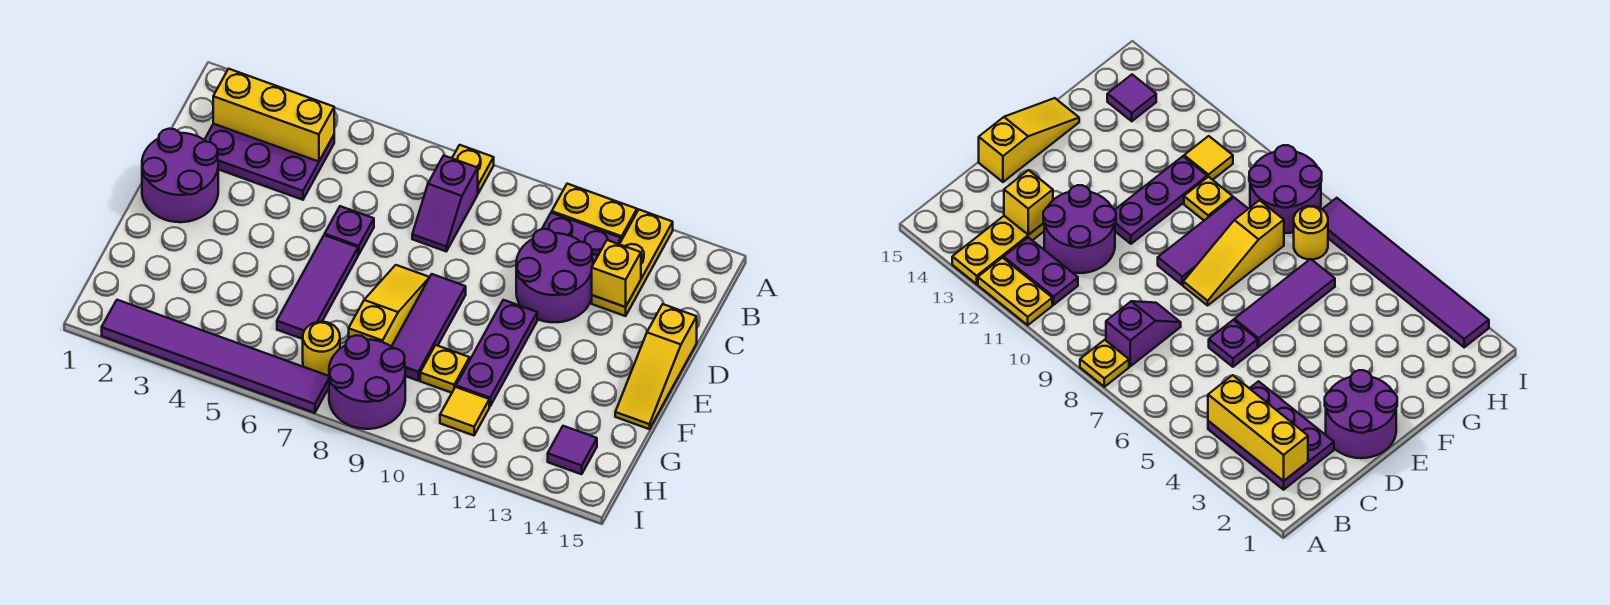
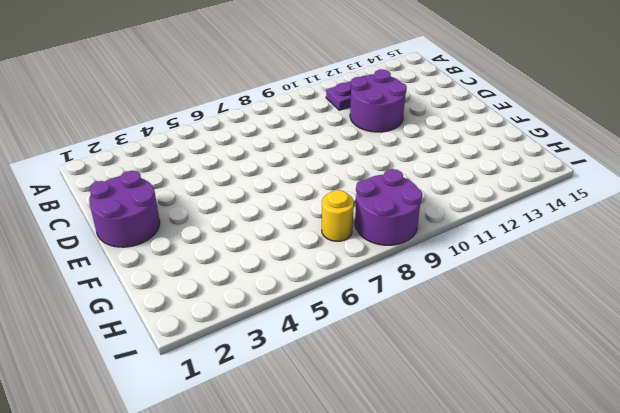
none -> yellow 1x1 plate [452,145,494,193]
none -> yellow 1x2 plate [552,184,637,241]
none -> yellow 1x3 plate [592,210,673,316]

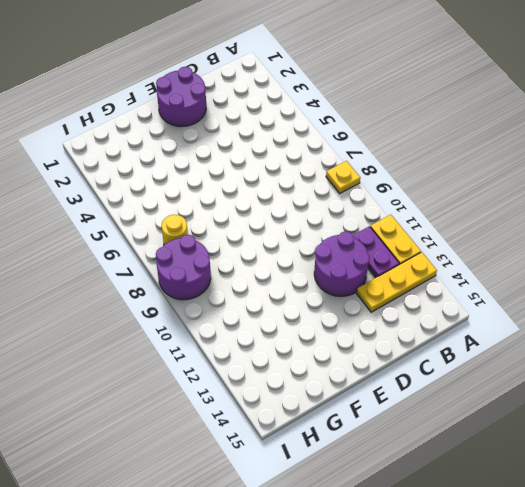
none -> purple 2x3 plate [205,124,334,200]
none -> purple 1x2 slope [412,156,478,251]
none -> purple 1x1 plate [325,206,374,255]

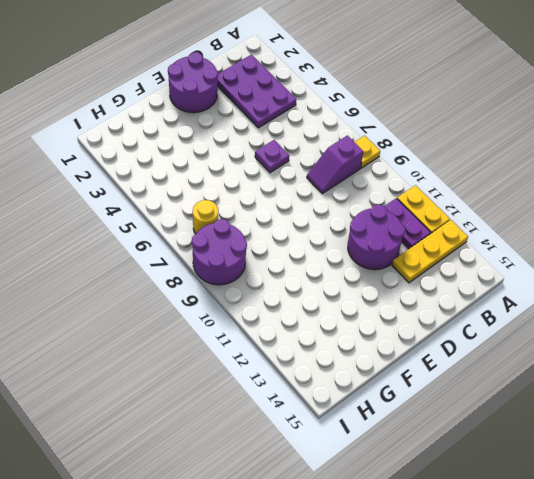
none -> yellow 1x3 slope [615,304,697,429]
none -> purple 1x3 tile [277,235,358,339]
none -> yellow 1x3 slope [349,265,429,347]

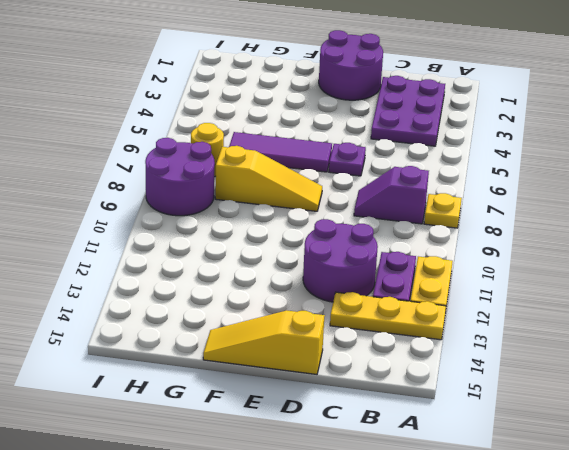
none -> purple 1x3 tile [392,274,466,381]
none -> purple 1x3 plate [456,300,537,406]
none -> yellow 1x1 plate [420,345,470,393]

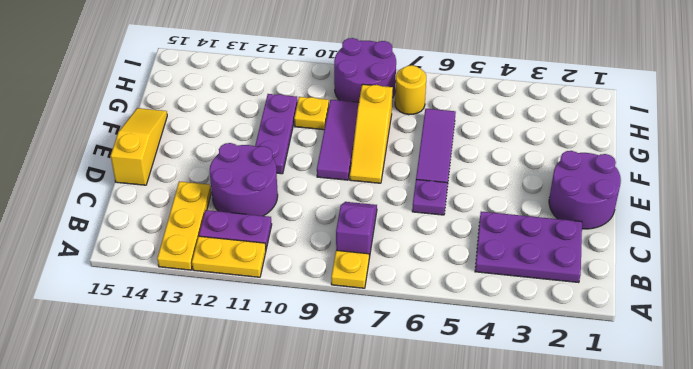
none -> yellow 1x1 tile [440,387,489,435]
none -> purple 1x1 tile [548,426,597,474]
none -> purple 1x6 tile [102,300,329,413]

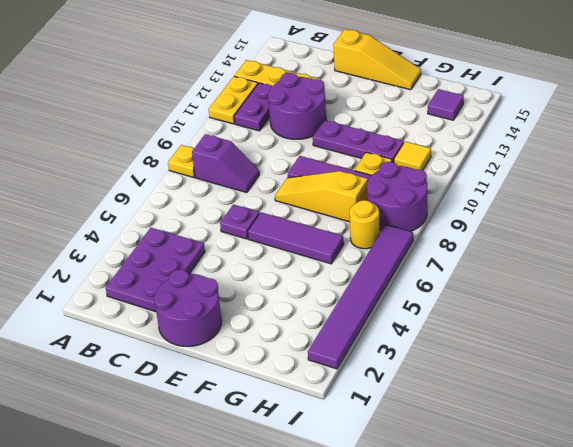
none -> yellow 1x3 brick [213,69,334,162]
none -> yellow 1x1 brick [592,240,641,307]

